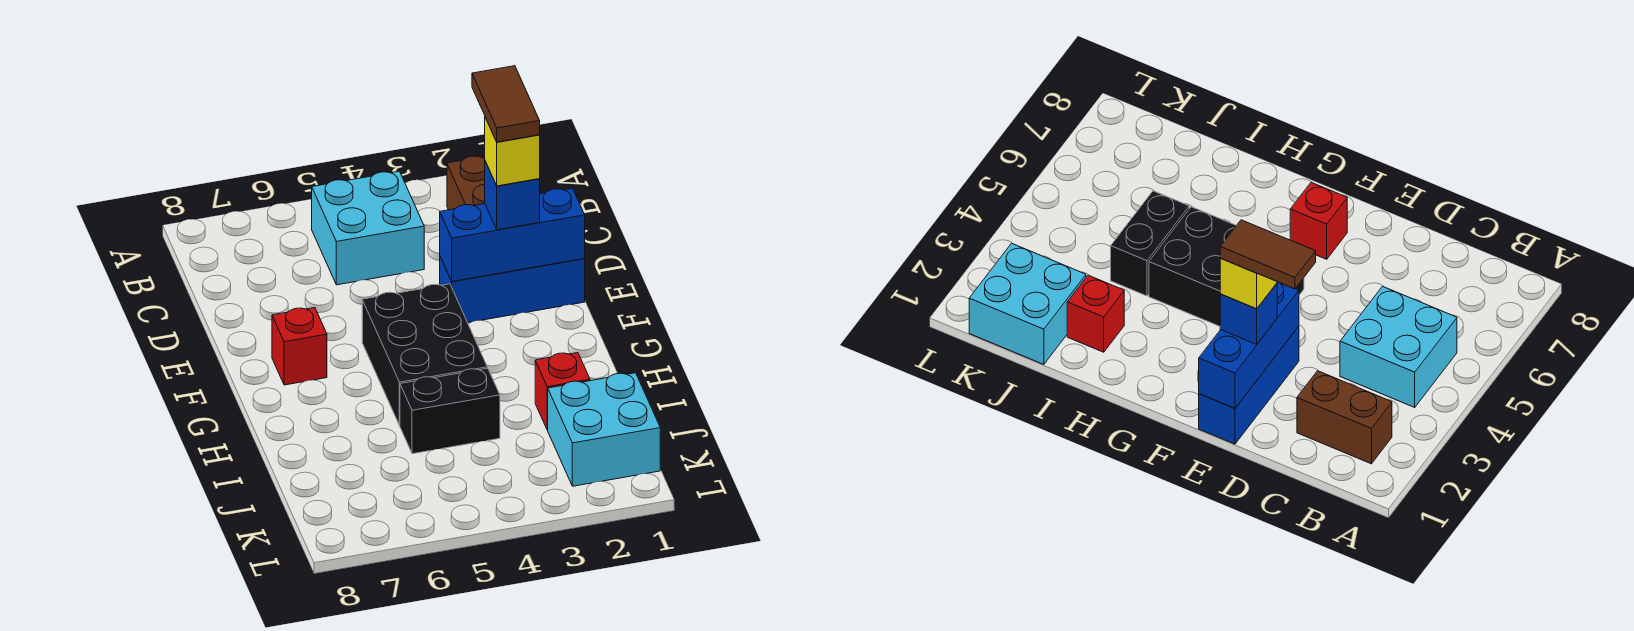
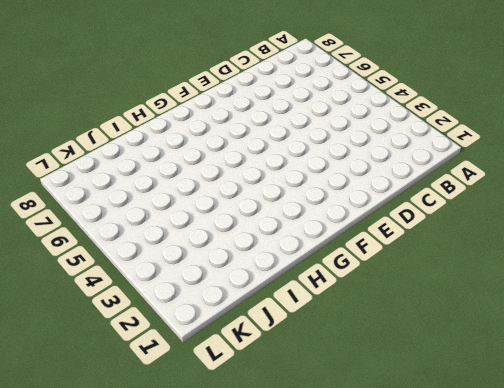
none -> brown 1x2 brick [447,156,485,210]
none -> cyan 2x2 brick [312,171,424,285]
none -> blue 1x3 brick [440,257,585,323]

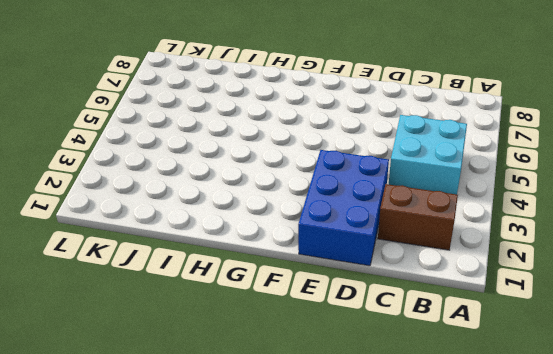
blue 2x3 brick [298,150,389,266] -> blue 1x3 brick [440,257,585,323]
none -> black 2x3 brick [362,284,487,425]
none -> red 1x1 brick [272,308,327,385]
none -> red 1x1 brick [535,353,590,430]

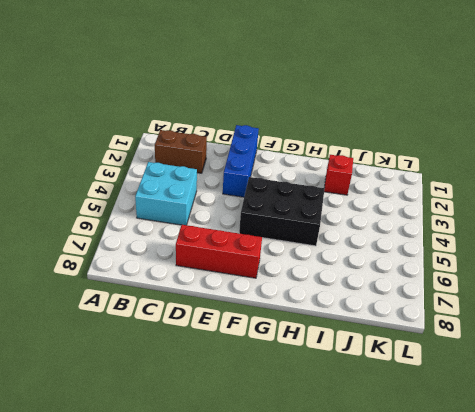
red 1x3 brick [176,225,262,278] -> red 1x1 brick [272,308,327,385]
none -> black 1x2 brick [400,368,500,454]
none -> cyan 2x2 brick [548,373,660,486]
none -> blue 1x3 brick [440,188,585,282]

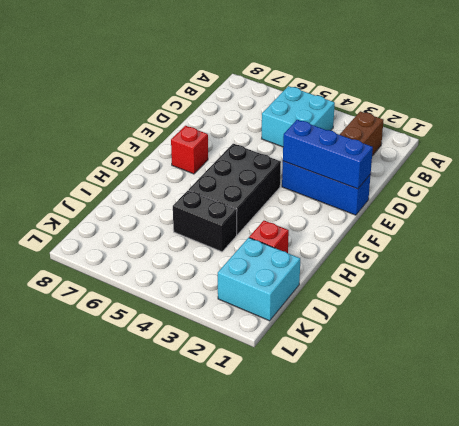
none -> blue 1x1 brick [485,161,540,230]
none -> yellow 1x1 brick [485,118,540,186]
none -> brown 1x2 tile [472,66,540,142]

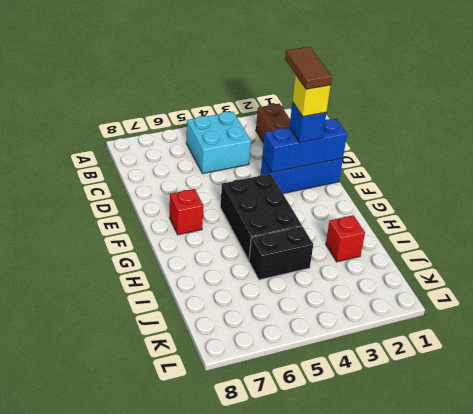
none -> cyan 2x2 brick [548,373,660,486]

